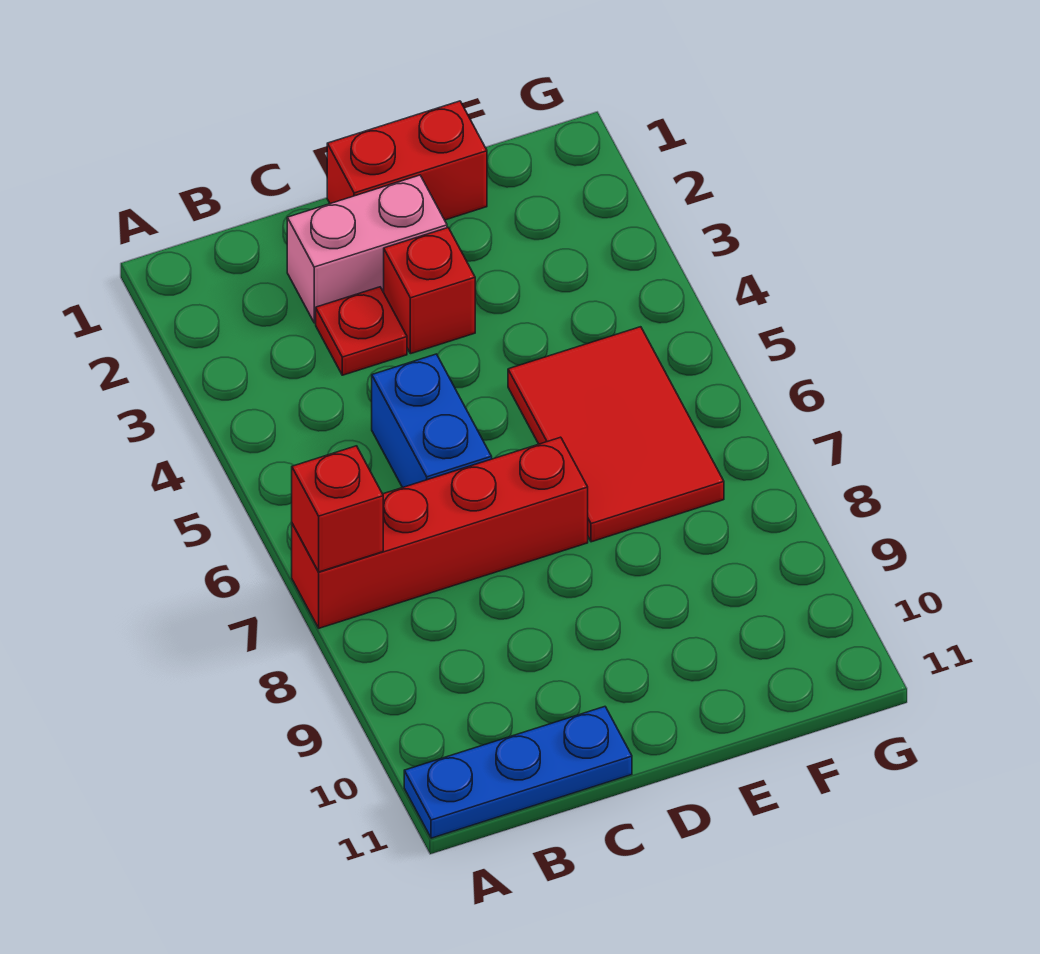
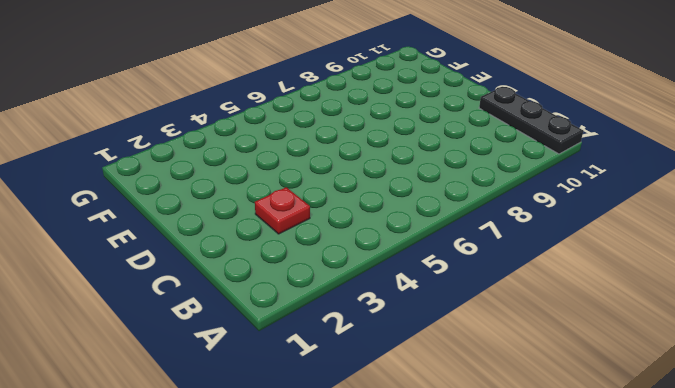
black 1x3 plate [479,87,583,154] -> blue 1x3 plate [404,707,632,838]
none -> red 1x4 brick [292,437,588,628]
none -> pink 1x2 brick [287,175,447,323]

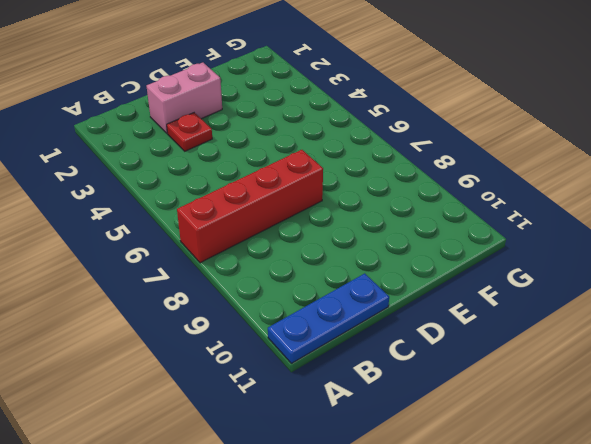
none -> blue 1x2 brick [372,354,492,488]
none -> red 1x2 brick [327,101,487,220]

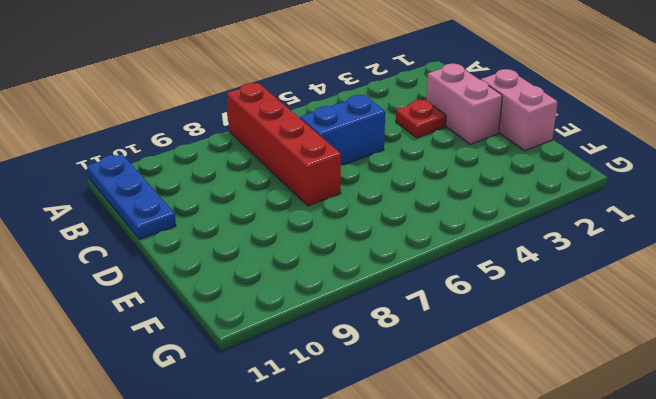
pink 1x2 brick [481,69,558,151] -> red 1x2 brick [327,101,487,220]
none -> red 1x1 brick [384,228,475,354]
none -> red 2x3 tile [508,327,724,542]

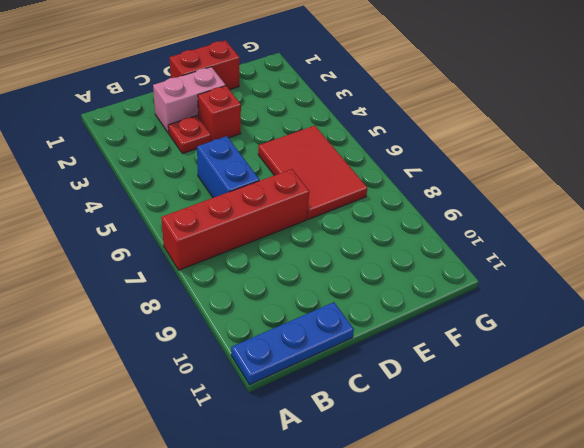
none -> red 1x1 brick [292,446,383,572]

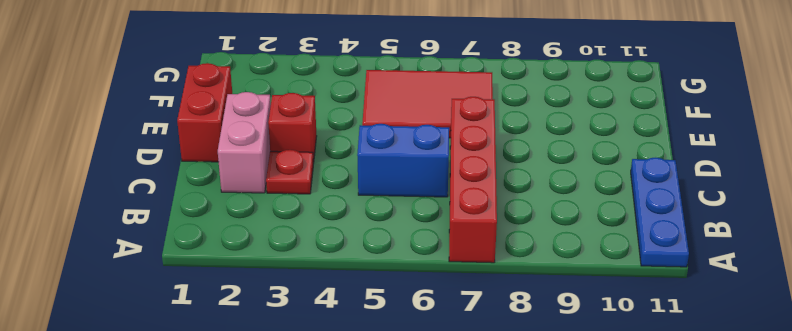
none -> red 1x1 brick [292,446,383,572]

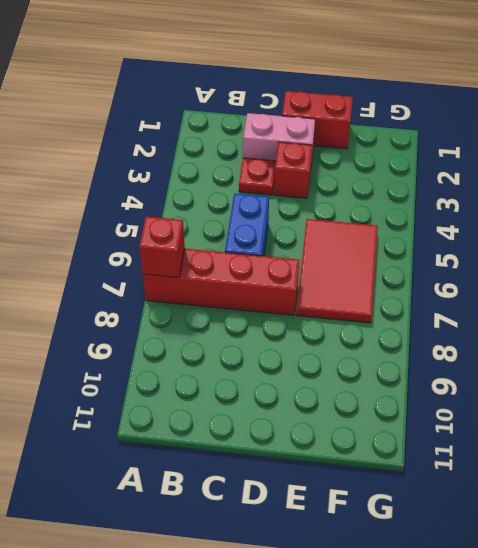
none -> blue 1x3 plate [404,707,632,838]

